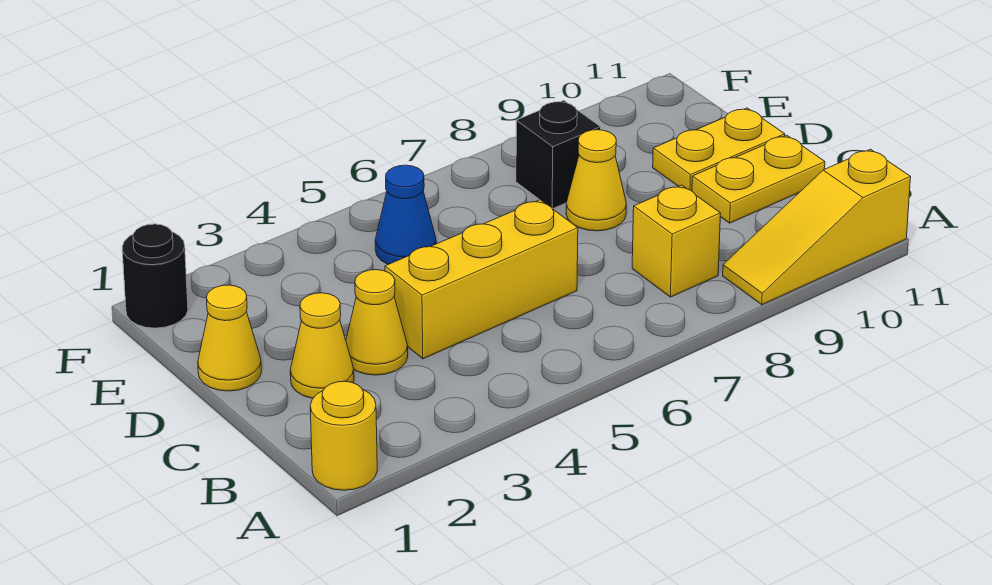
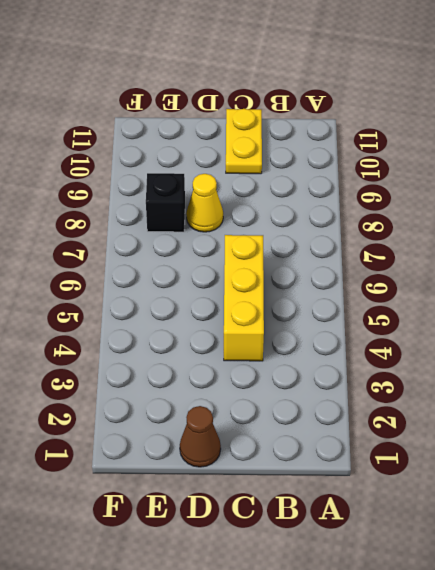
brown 1x1 cone [180,406,221,467] -> yellow 1x1 cone [198,285,261,391]
none -> yellow 1x1 round brick [310,381,377,490]
none -> yellow 1x3 slope [723,149,911,305]
none -> yellow 1x1 brick [632,185,721,297]

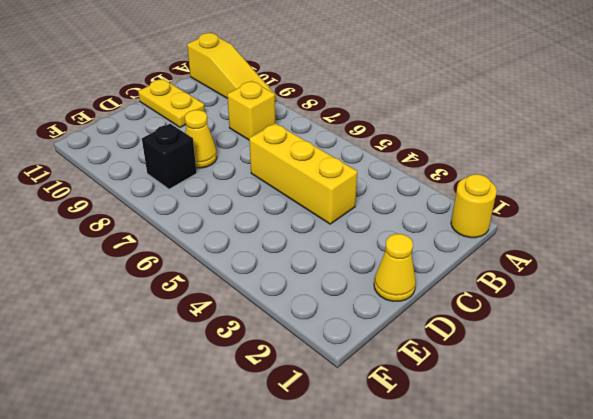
none -> yellow 1x1 cone [290,293,354,398]
none -> yellow 1x1 cone [346,270,408,375]
none -> yellow 1x2 plate [653,108,785,191]

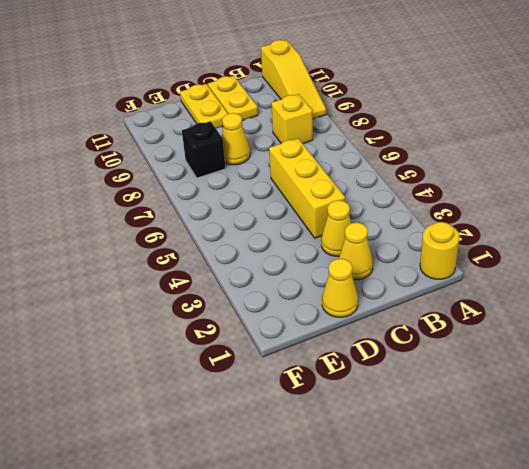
none -> blue 1x1 cone [375,165,436,264]
none -> black 1x1 round brick [122,224,188,328]

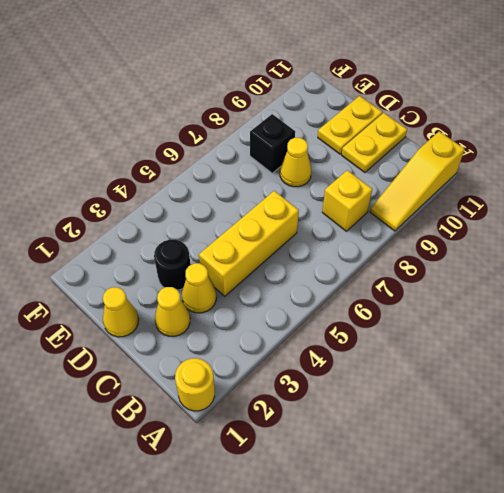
black 1x1 round brick [154,240,191,290] -> black 1x1 round brick moved to [122,224,188,328]
none -> blue 1x1 cone [375,165,436,264]

